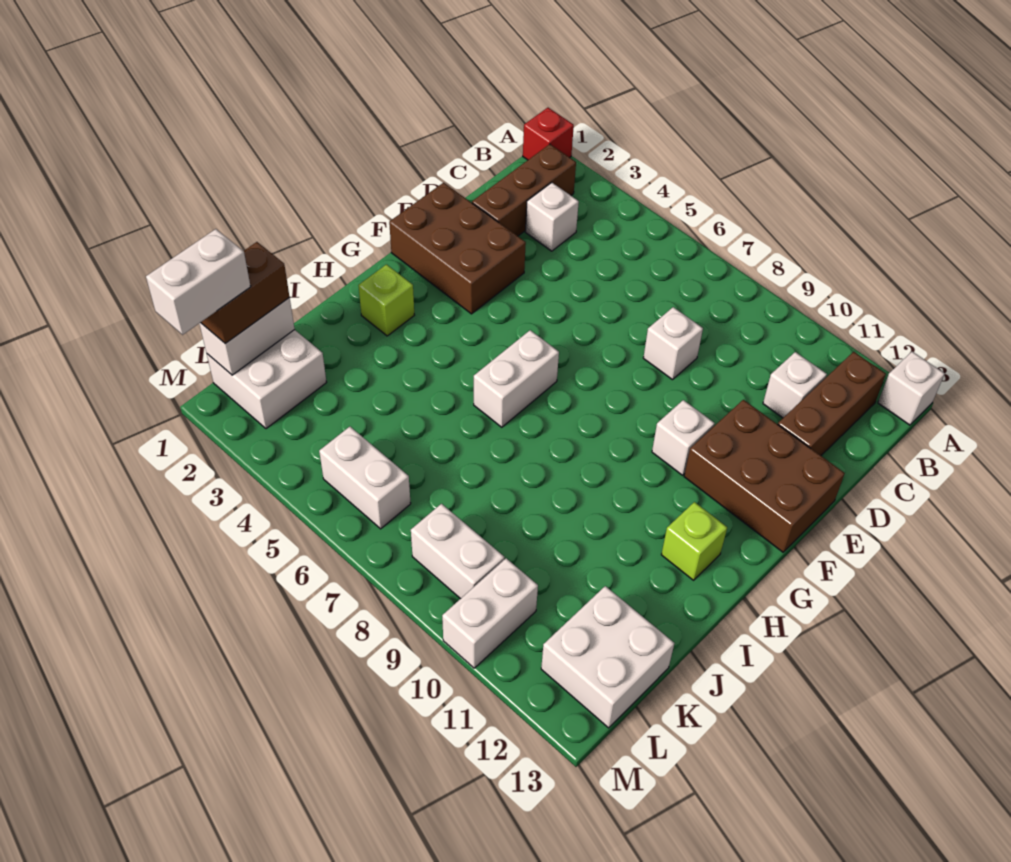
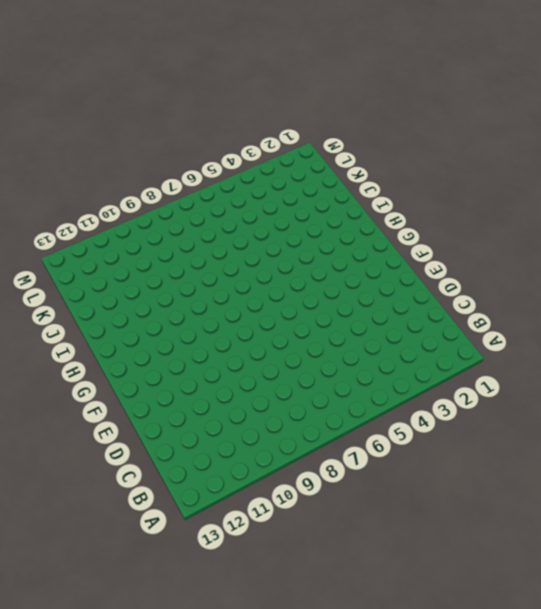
none -> red 1x1 brick [523,108,574,160]
none -> white 1x1 brick [878,352,945,425]
none -> brown 1x3 brick [472,144,576,236]

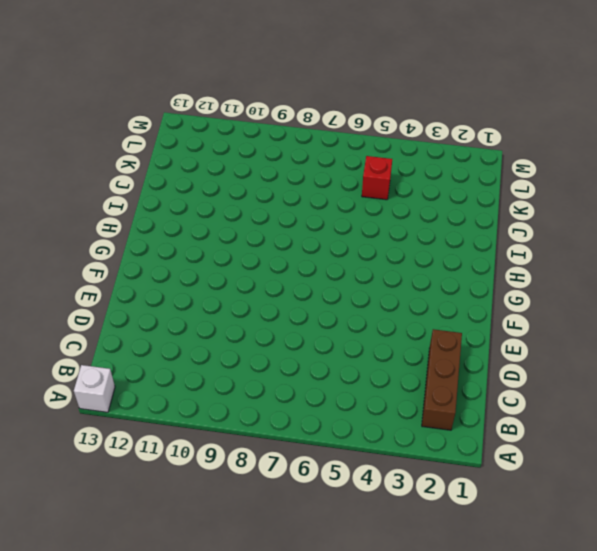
red 1x1 brick [362,156,392,200] -> red 1x1 brick moved to [523,108,574,160]
none -> brown 1x3 brick [778,352,886,455]
none -> white 1x1 brick [526,183,579,251]
none -> white 1x1 brick [763,352,827,418]

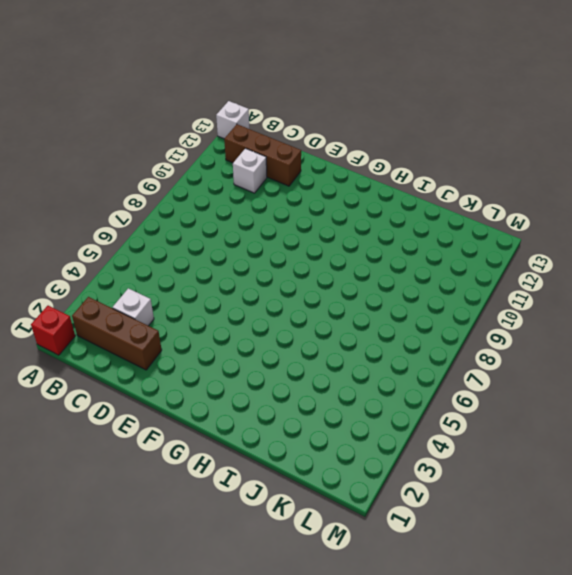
none -> white 1x1 brick [643,307,703,380]
none -> brown 2x3 brick [389,183,526,314]
none -> brown 2x3 brick [684,400,845,552]

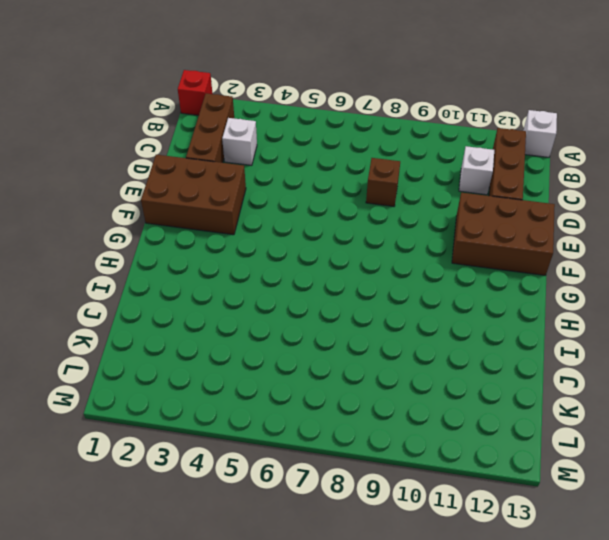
brown 1x1 brick [366,158,400,206] -> white 1x1 brick [643,307,703,380]
none -> white 1x1 brick [652,400,715,475]
none -> white 1x2 brick [474,330,559,427]
none -> lime 1x1 brick [358,265,414,336]

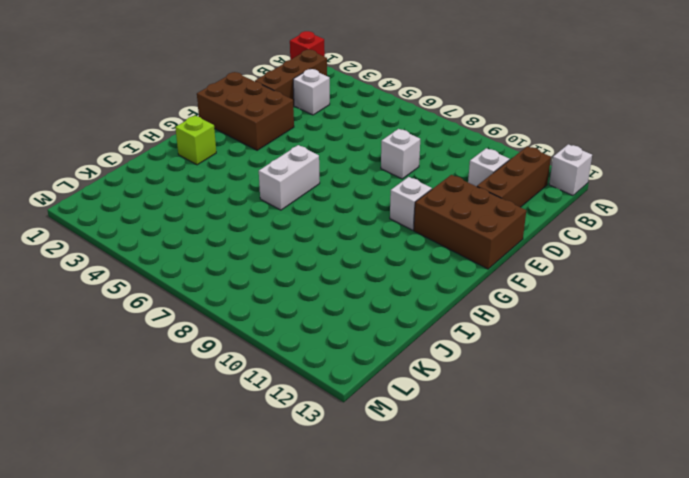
none -> lime 1x1 brick [661,502,727,580]
none -> white 2x2 brick [207,330,327,429]
none -> white 2x2 brick [541,586,674,728]

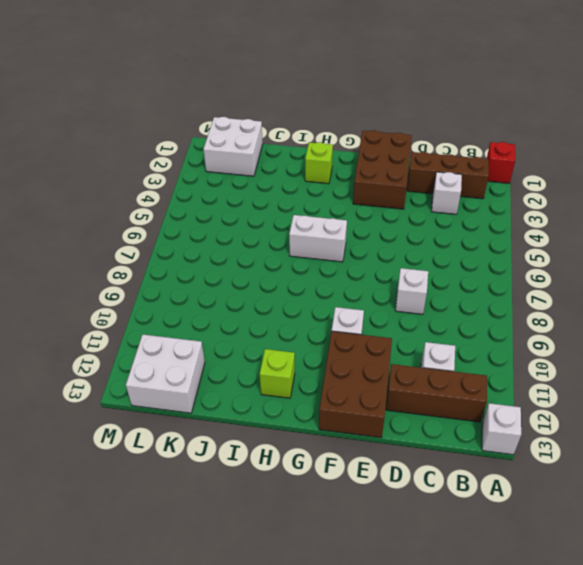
none -> white 1x2 brick [319,427,411,529]
none -> white 1x2 brick [411,504,504,599]
none -> white 1x2 brick [442,558,538,668]

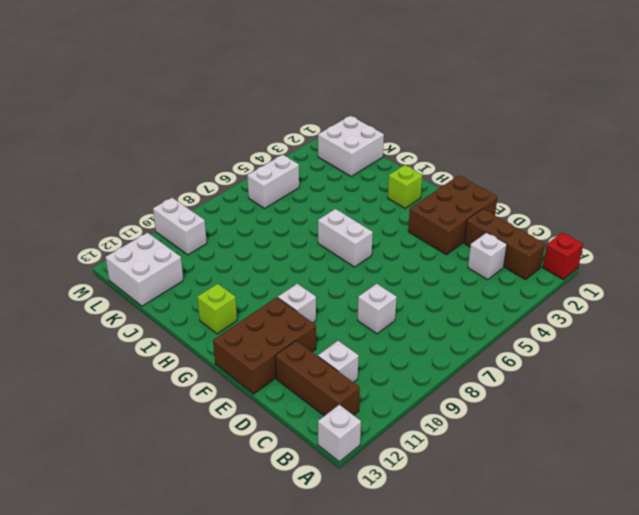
none -> white 1x2 brick [411,504,504,599]
none -> white 1x2 brick [199,298,295,375]
none -> brown 1x2 brick [201,242,289,344]

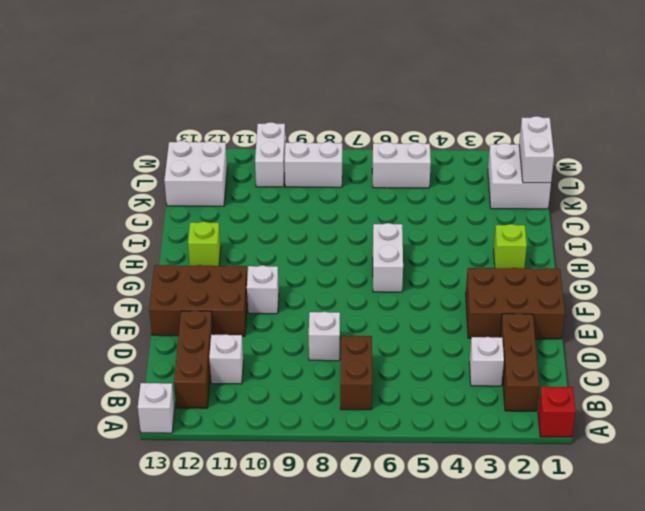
brown 1x2 brick [340,336,372,410] -> brown 1x2 brick moved to [201,242,289,344]
none -> white 1x2 brick [146,229,251,335]

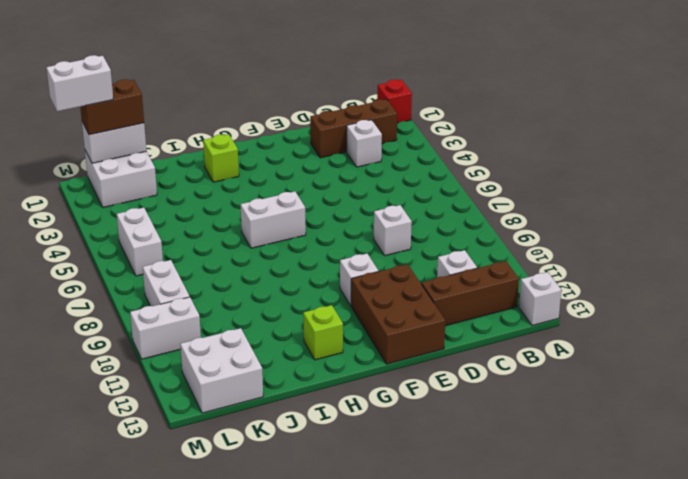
none -> brown 2x3 brick [389,183,526,314]

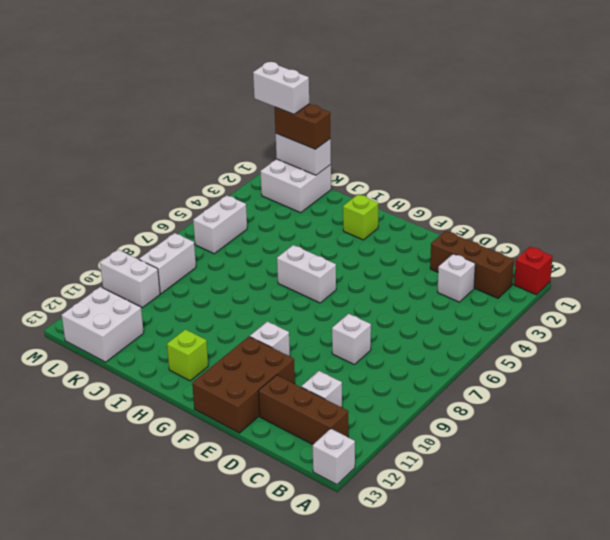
none -> brown 2x3 brick [389,183,526,314]

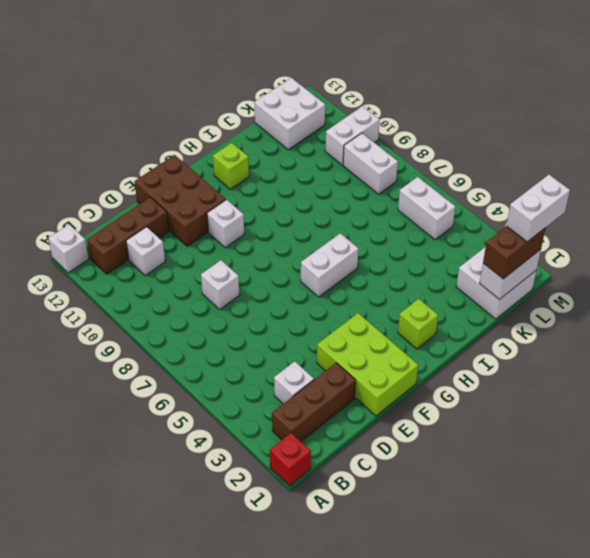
lime 2x3 brick [317,313,418,416] -> brown 2x3 brick [389,183,526,314]

